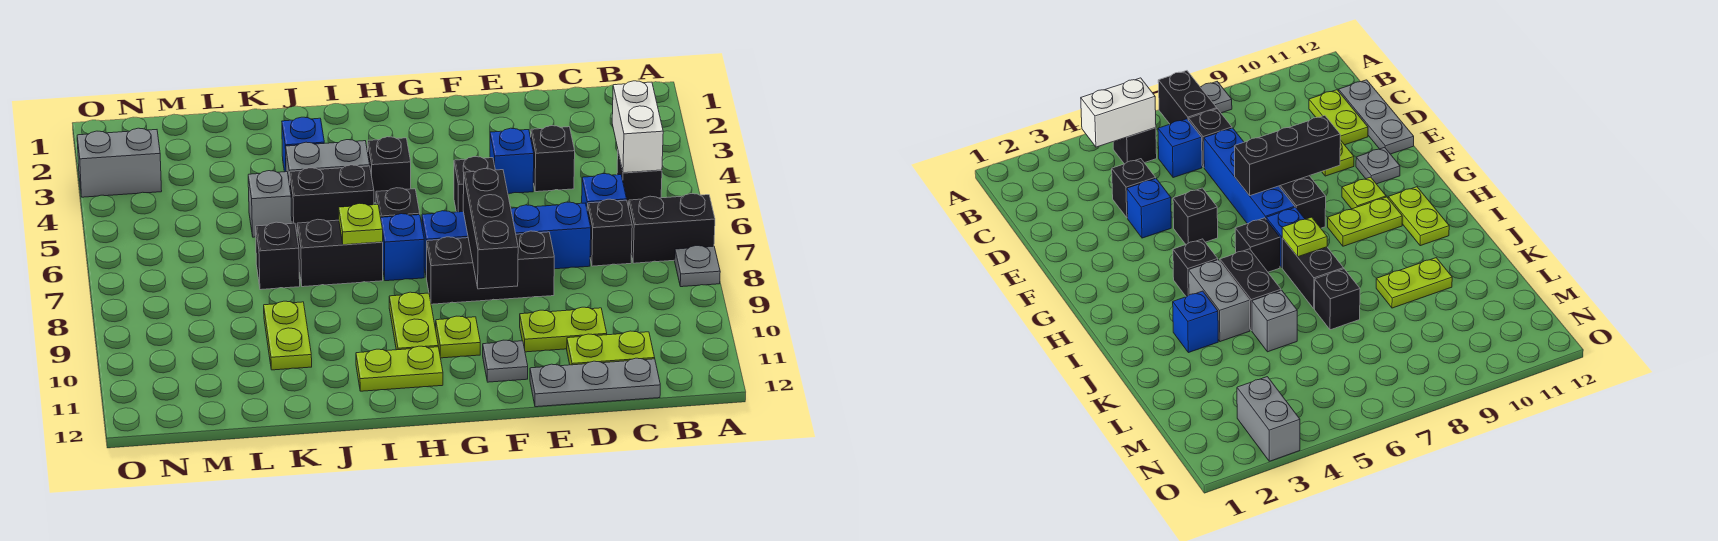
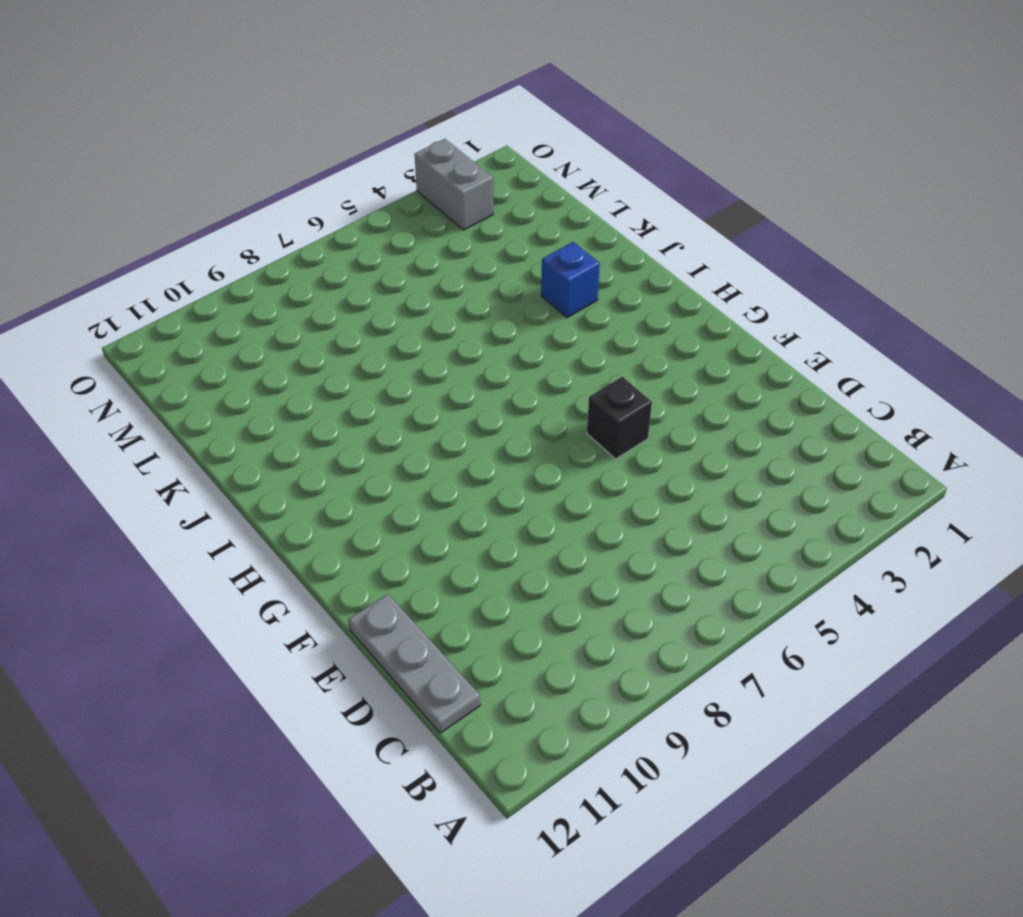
none -> black 1x2 brick [629,194,715,263]
none -> grey 1x1 plate [675,246,720,287]
none -> black 1x1 brick [617,152,662,207]
none -> blue 1x1 brick [582,174,627,207]

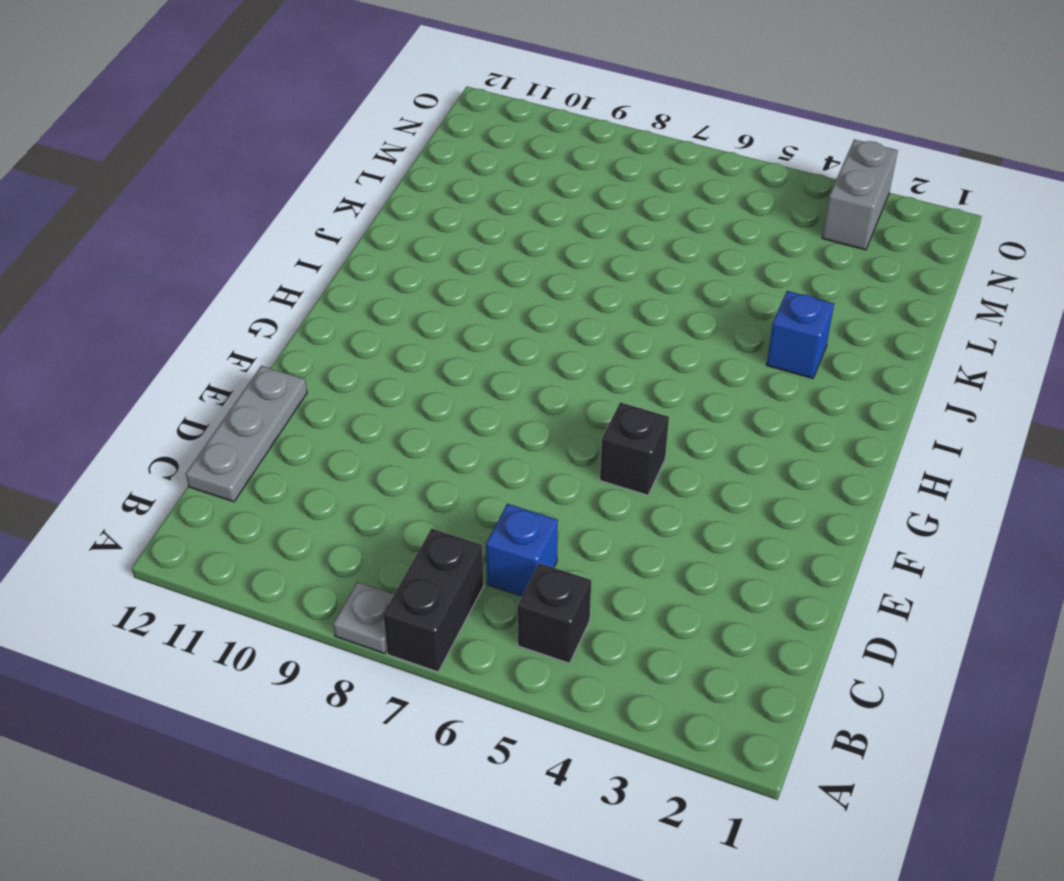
none -> black 1x1 brick [587,199,632,266]
none -> lime 1x2 plate [567,331,655,365]
none -> black 1x1 brick [531,126,575,192]
none -> blue 1x4 brick [422,202,591,278]

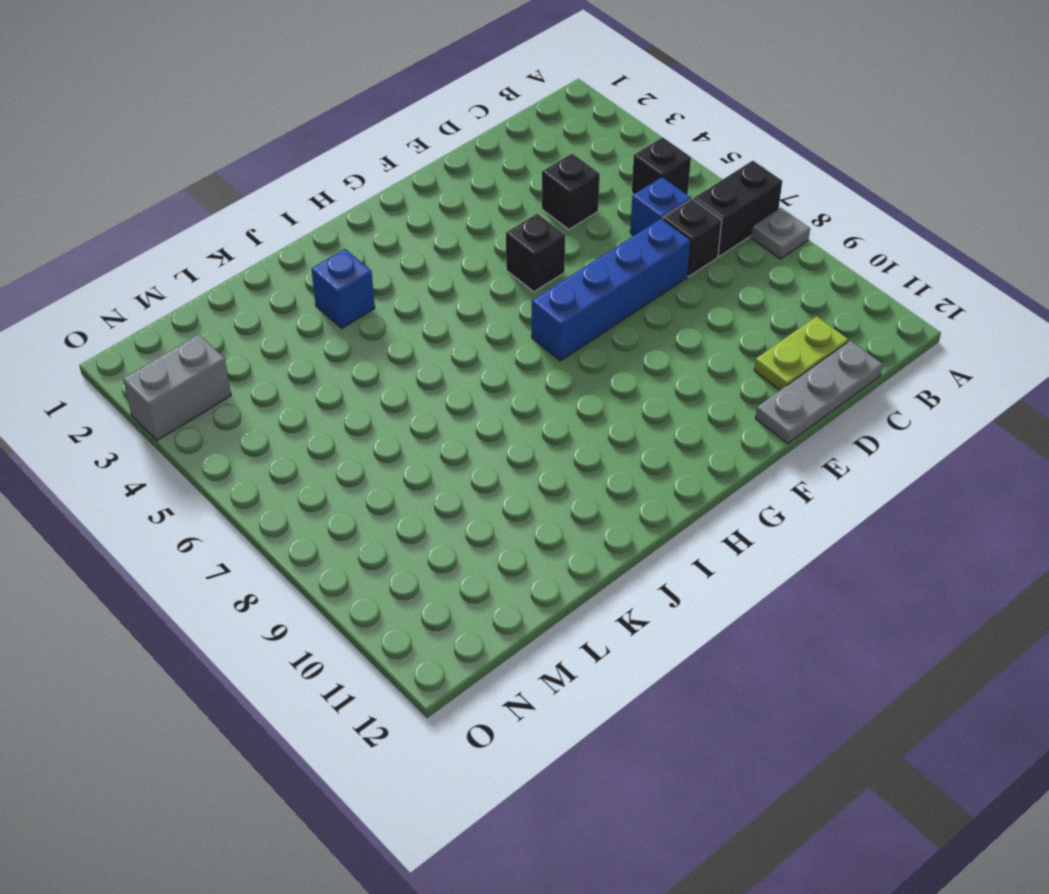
none -> lime 1x2 plate [520,307,607,352]
none -> blue 1x1 brick [490,128,534,194]
none -> black 1x3 brick [427,231,554,304]
none -> grey 1x1 plate [483,340,528,382]

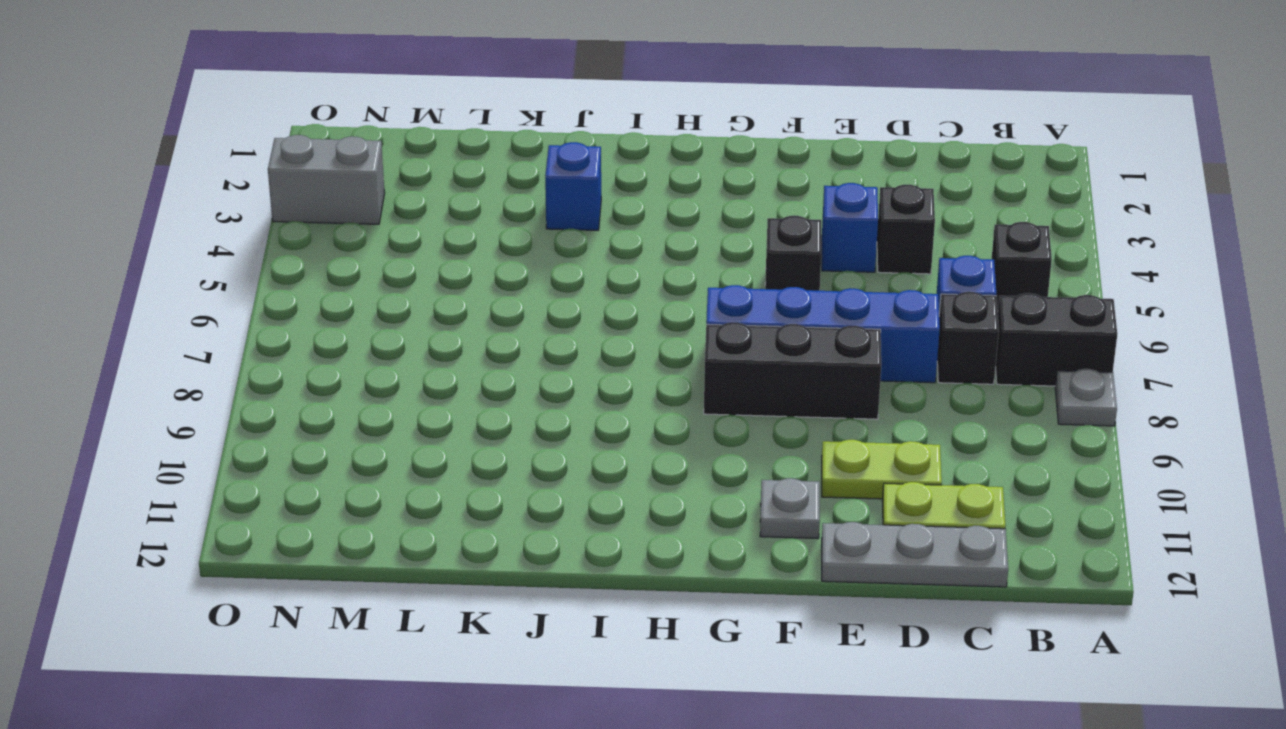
none -> lime 1x1 plate [436,316,480,358]
none -> black 1x1 brick [368,137,411,203]
none -> black 1x1 brick [376,188,420,217]
none -> blue 1x1 brick [381,214,424,281]

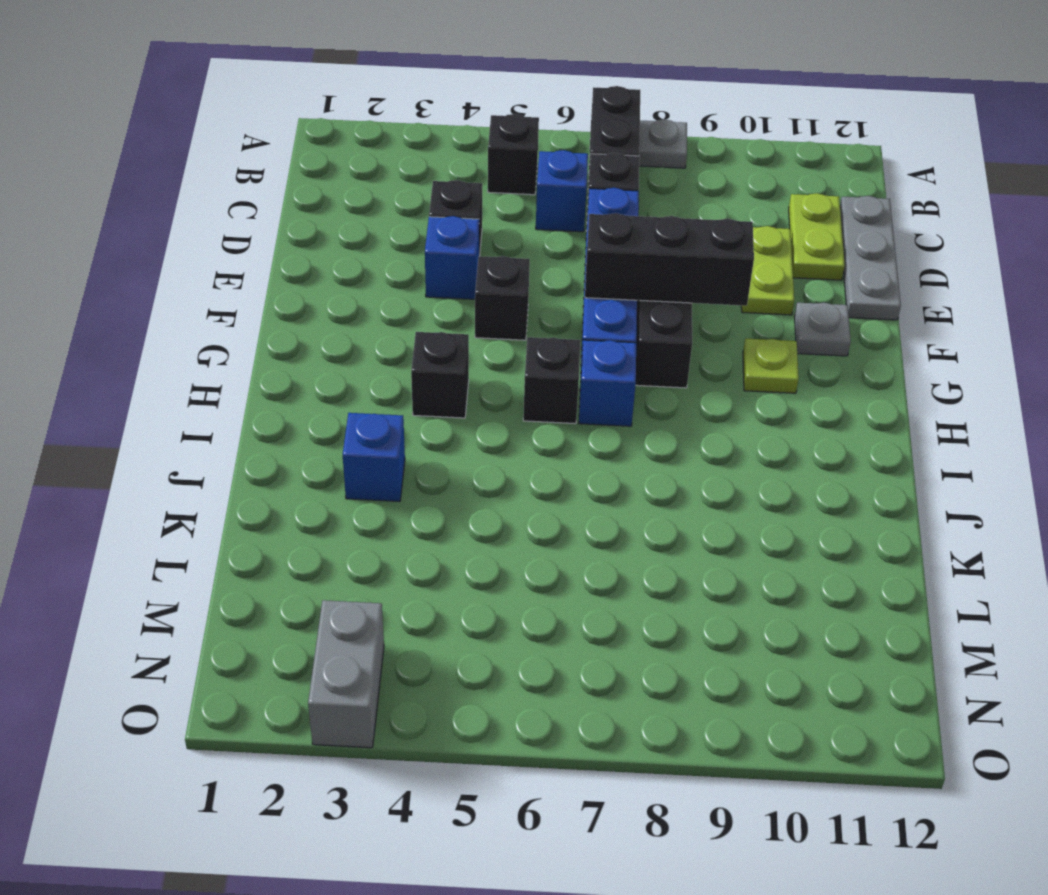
none -> lime 1x2 plate [389,292,438,350]
none -> lime 1x2 plate [356,346,443,391]
none -> grey 1x2 brick [286,140,370,185]
none -> black 1x2 brick [289,165,374,232]

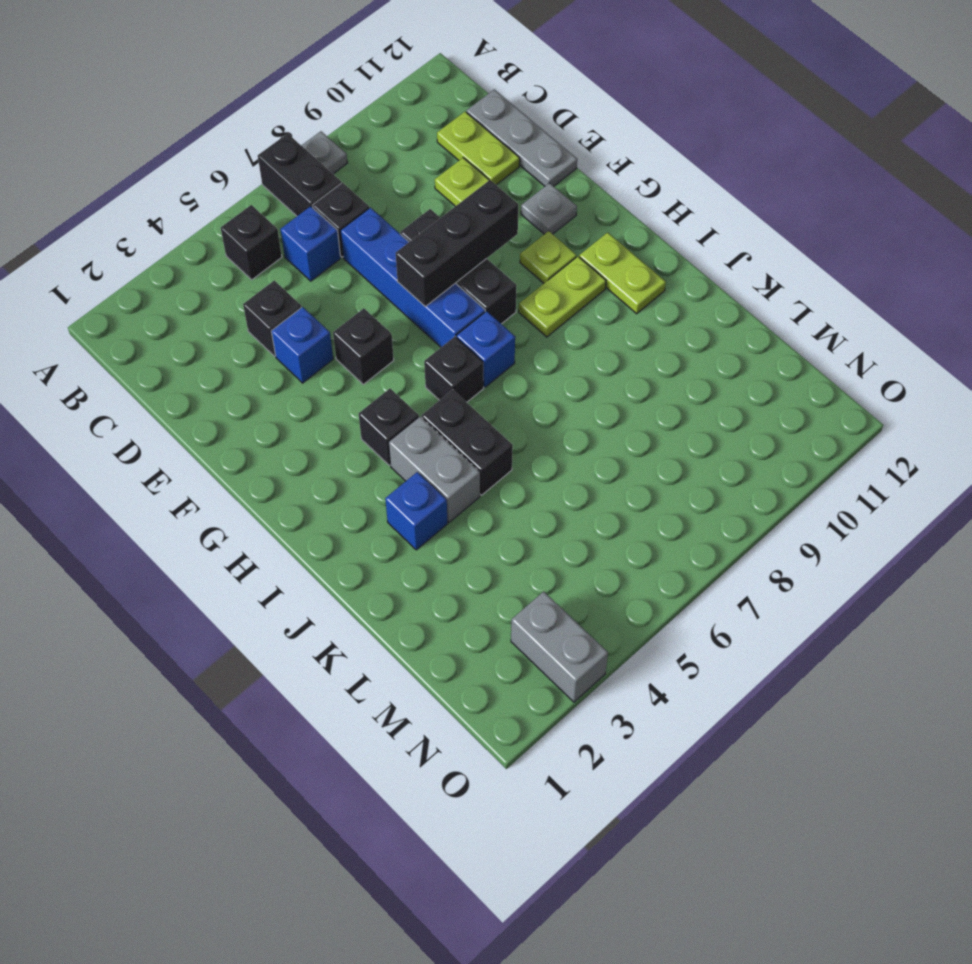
none -> black 1x2 brick [297,219,383,287]
none -> grey 1x1 brick [248,171,292,237]
none -> black 1x1 brick [256,222,300,290]
none -> lime 1x2 plate [264,301,312,370]

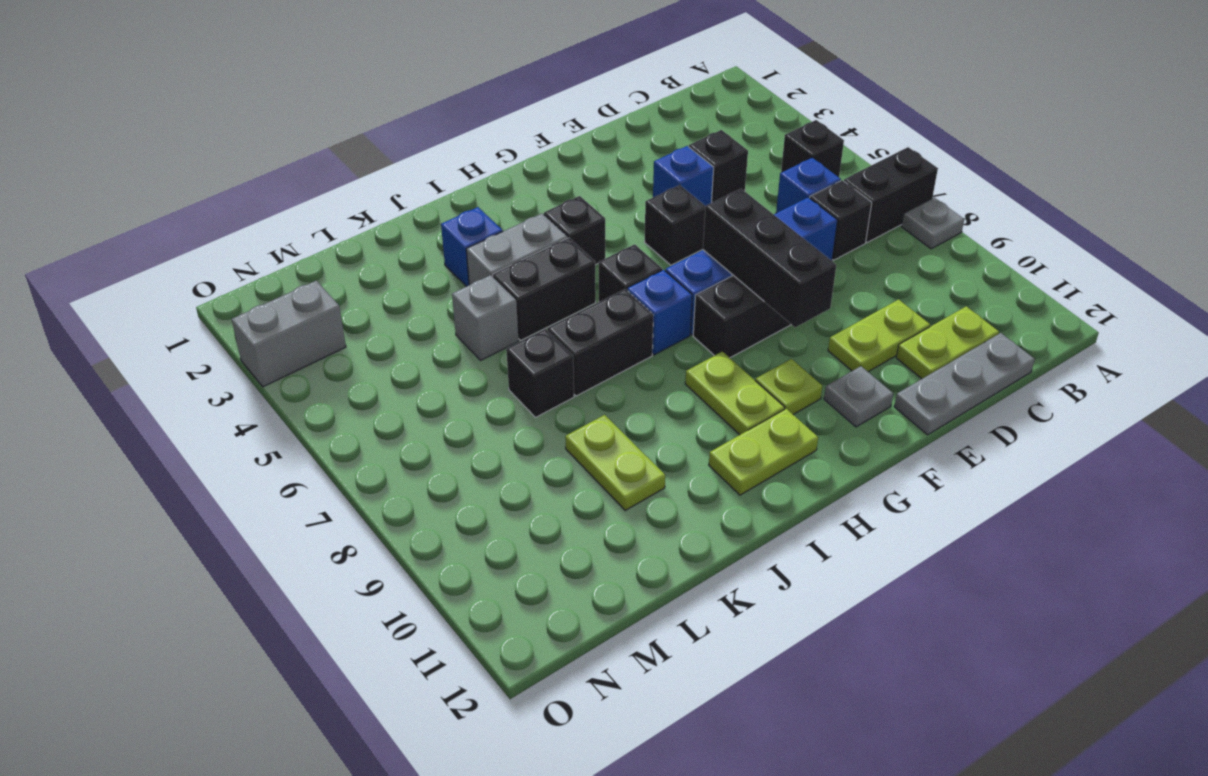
none -> white 1x2 brick [612,81,663,173]
none -> lime 1x1 plate [339,203,383,245]

